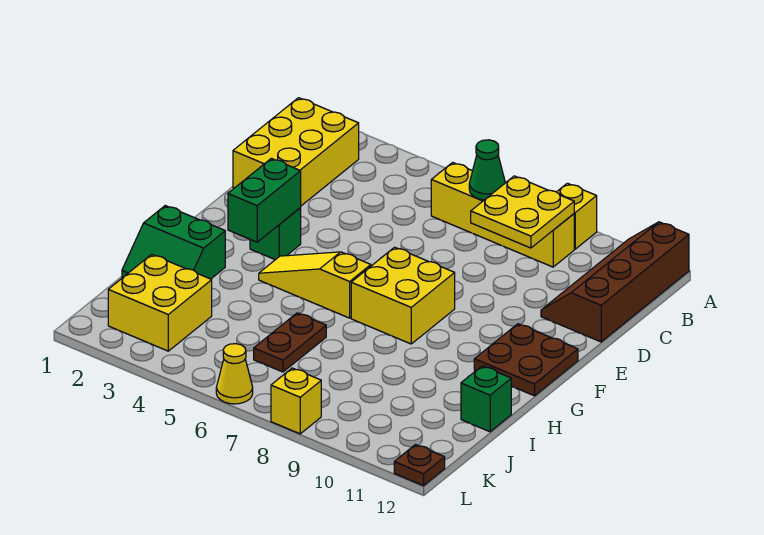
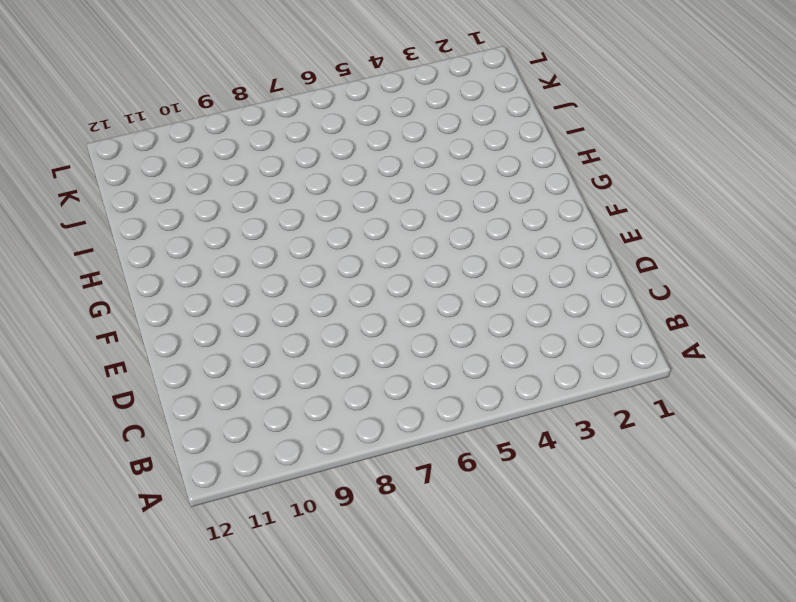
none -> yellow 1x1 brick [557,183,597,249]
none -> brown 2x4 slope [541,222,689,342]
none -> yellow 2x3 brick [233,98,359,206]

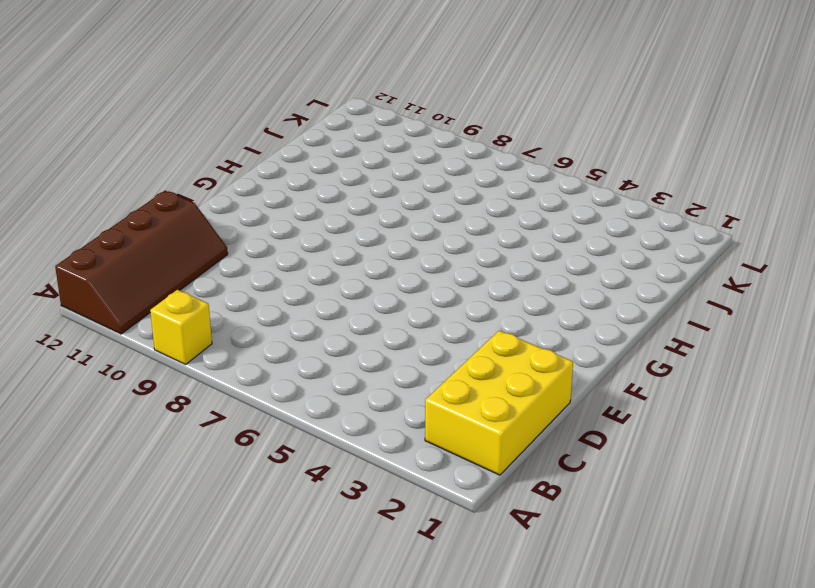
none -> yellow 1x4 brick [431,162,574,267]
none -> green 1x1 brick [250,208,301,260]
none -> yellow 2x2 brick [351,247,455,344]

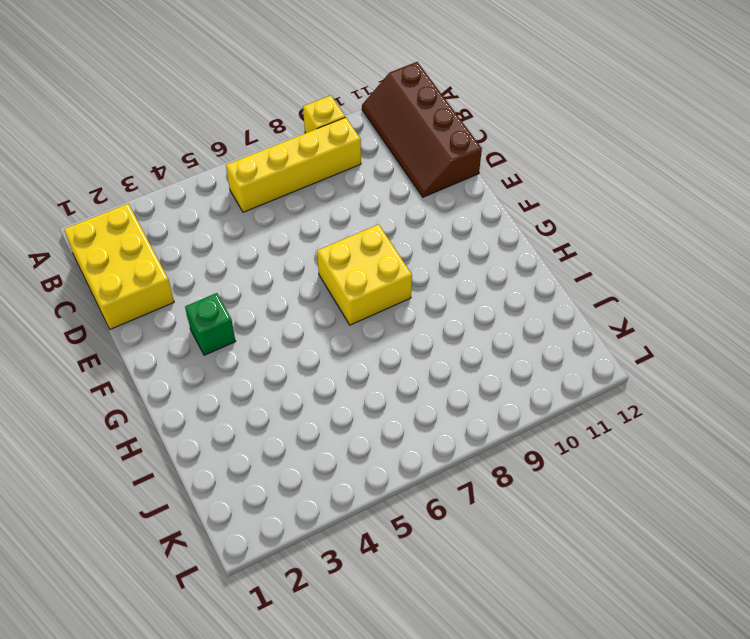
none -> brown 2x2 plate [474,324,578,396]
none -> yellow 1x3 slope [259,252,371,318]
none -> green 2x2 slope [122,206,225,279]

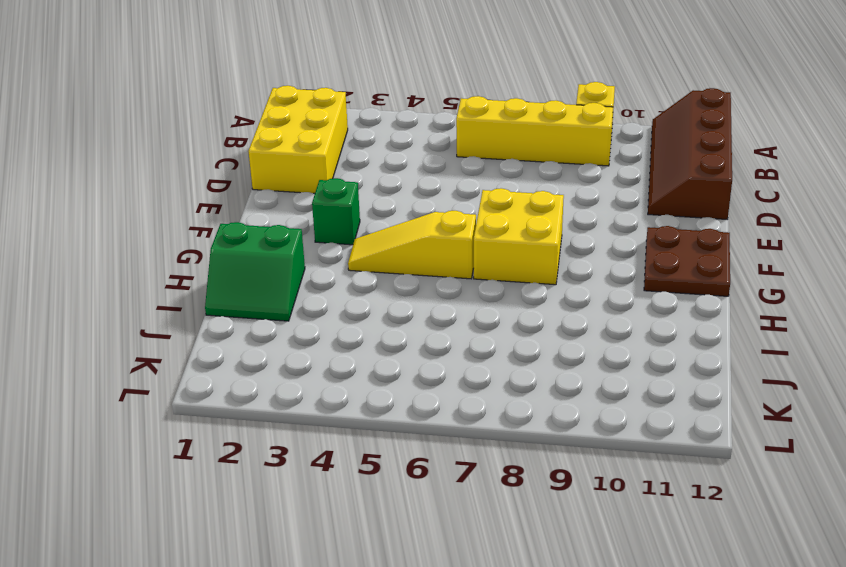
none -> brown 1x2 plate [254,313,326,372]
none -> green 1x1 brick [461,366,511,432]
none -> yellow 2x2 brick [108,254,212,351]

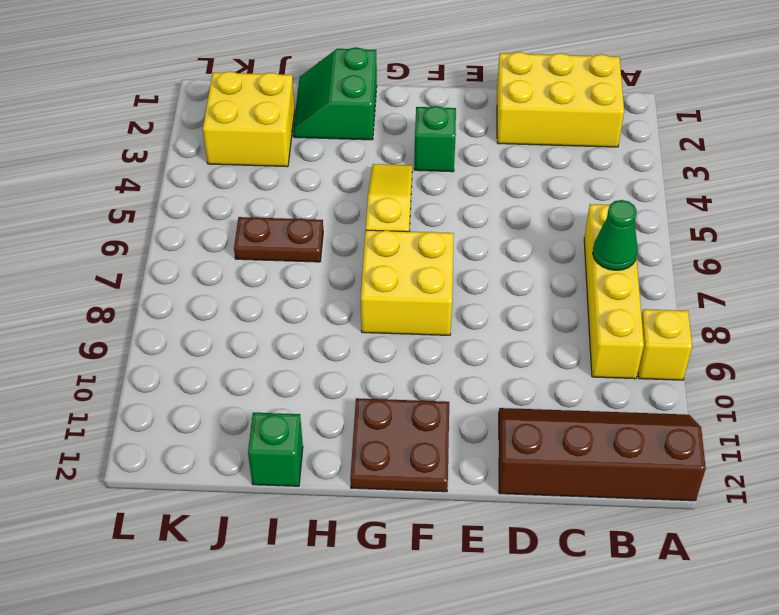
none -> yellow 1x1 cone [216,344,253,404]
none -> yellow 1x1 brick [271,368,321,434]
none -> brown 1x1 plate [394,445,445,486]

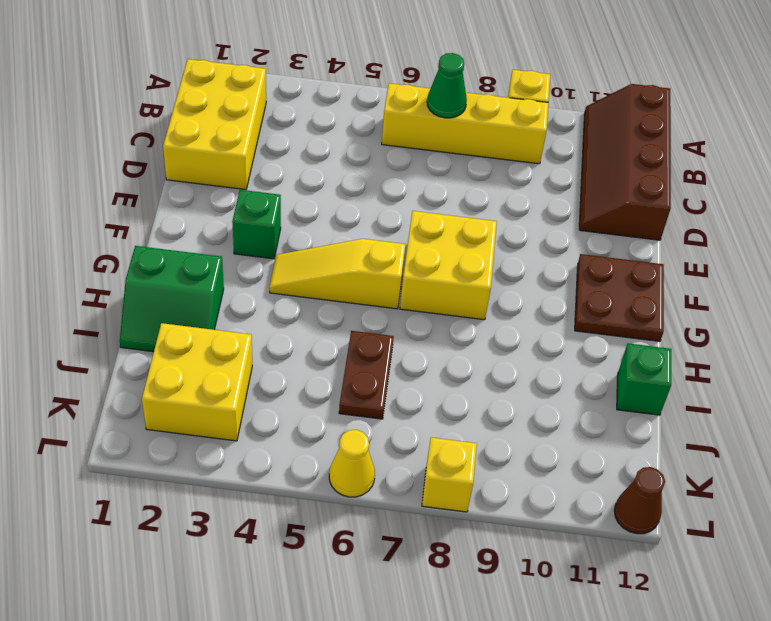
brown 1x1 cone [614,467,665,534] -> brown 1x1 plate [394,445,445,486]
none -> yellow 2x2 plate [471,176,574,248]
none -> green 1x2 brick [228,158,301,242]

